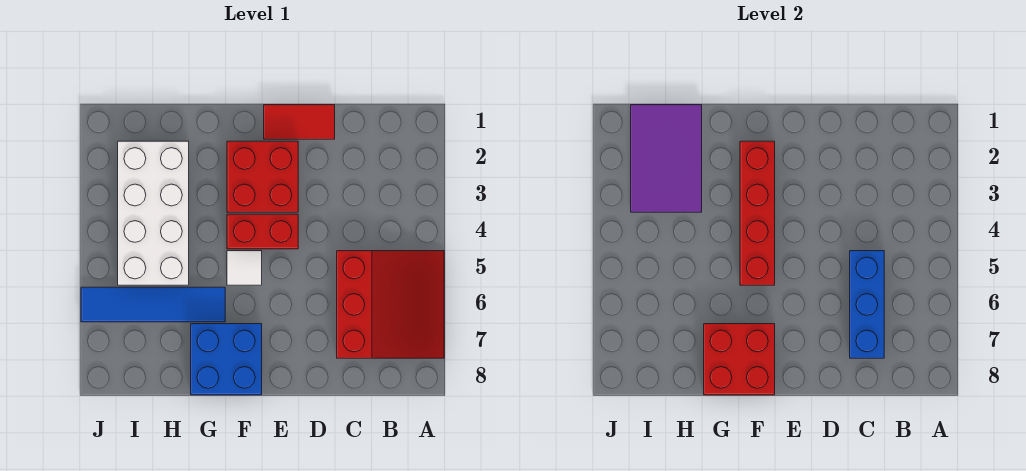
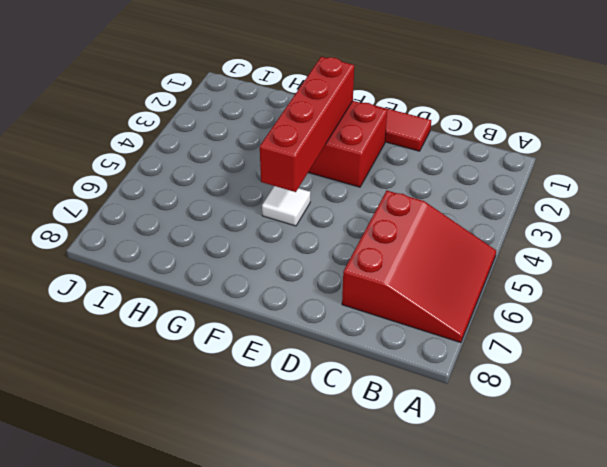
none -> red 1x2 brick [227,214,298,249]
none -> blue 2x2 brick [191,324,262,395]
none -> blue 1x4 tile [81,287,225,322]

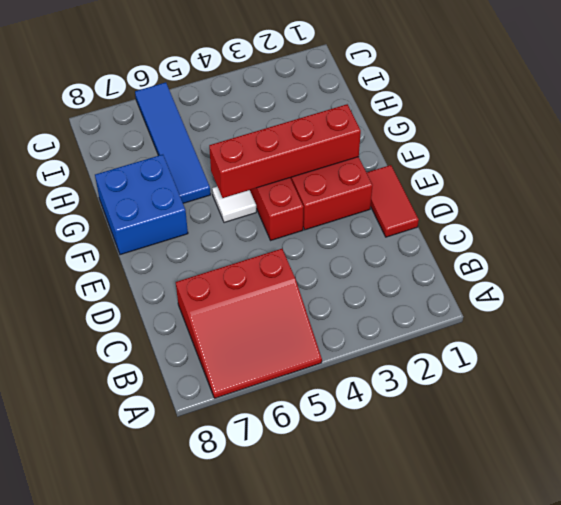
none -> white 2x4 brick [118,141,189,285]
none -> blue 1x3 brick [850,251,884,358]
none -> red 2x2 brick [704,324,775,395]

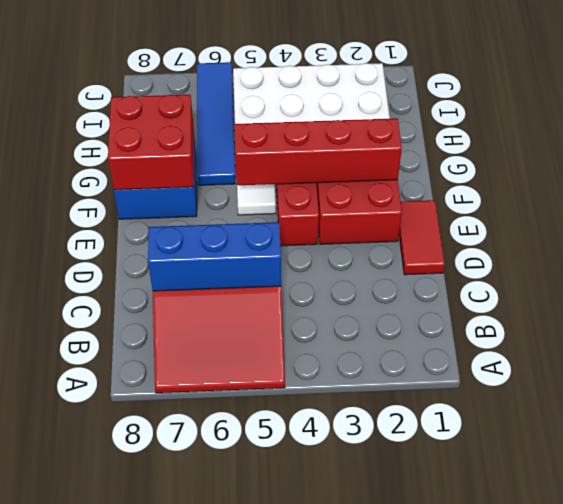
none -> purple 2x3 tile [631,105,702,212]

